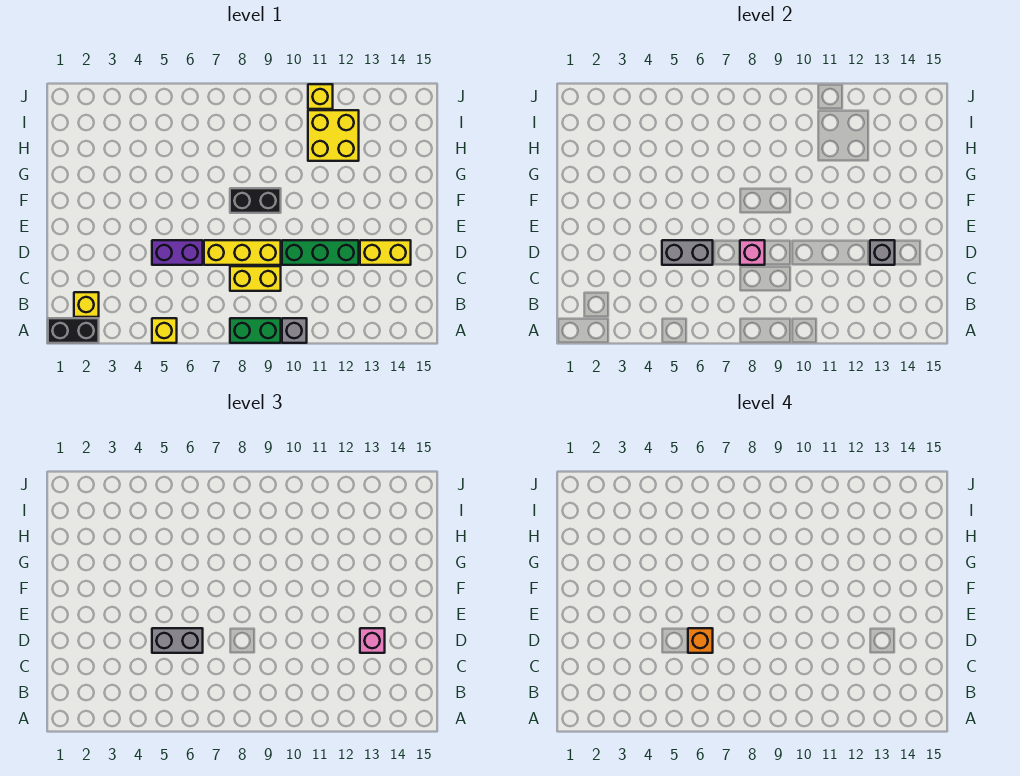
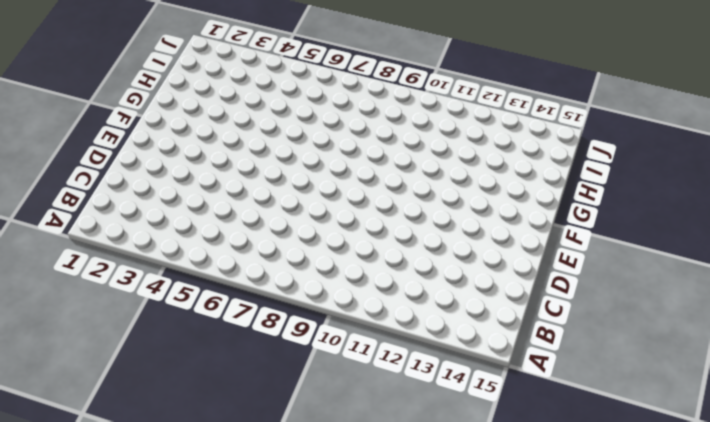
none -> black 1x2 brick [48,318,99,343]
none -> yellow 1x1 brick [152,318,177,343]
none -> green 1x2 brick [230,318,281,343]

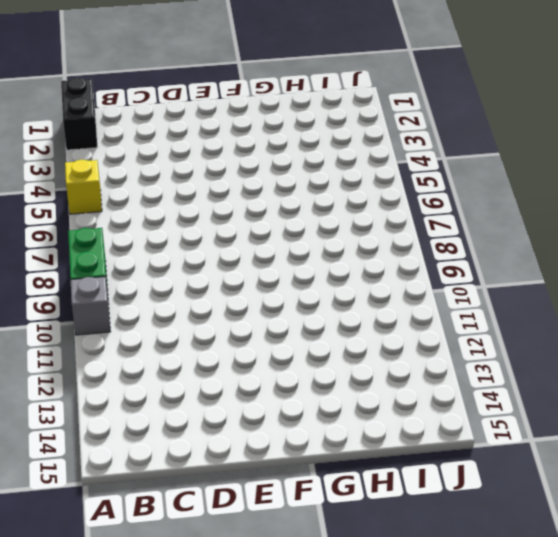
none -> yellow 1x1 brick [74,292,99,317]
none -> yellow 1x2 brick [230,266,281,291]
none -> purple 1x2 brick [152,240,203,265]

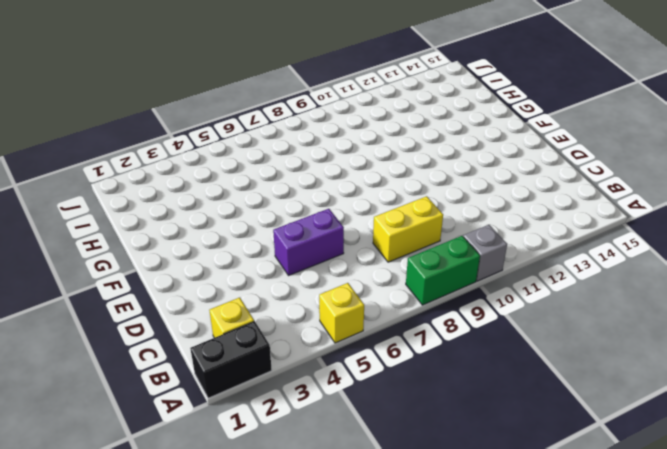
none -> yellow 1x3 brick [204,240,281,265]
none -> green 1x3 brick [282,240,359,265]
none -> yellow 1x2 brick [360,240,411,265]

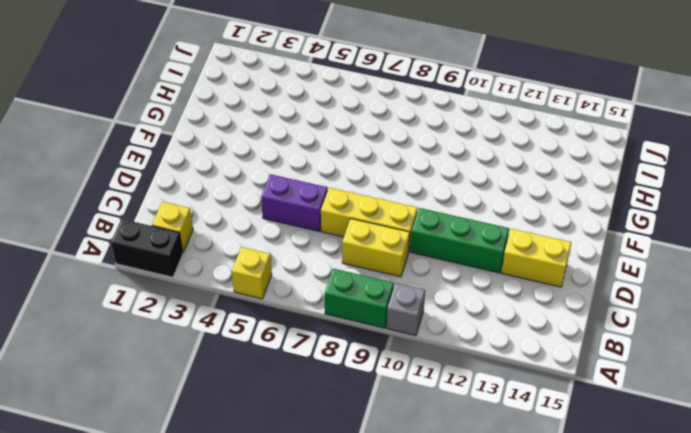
none -> black 1x2 brick [230,188,281,213]
none -> yellow 2x2 brick [308,110,359,161]
none -> yellow 1x1 brick [308,84,333,109]

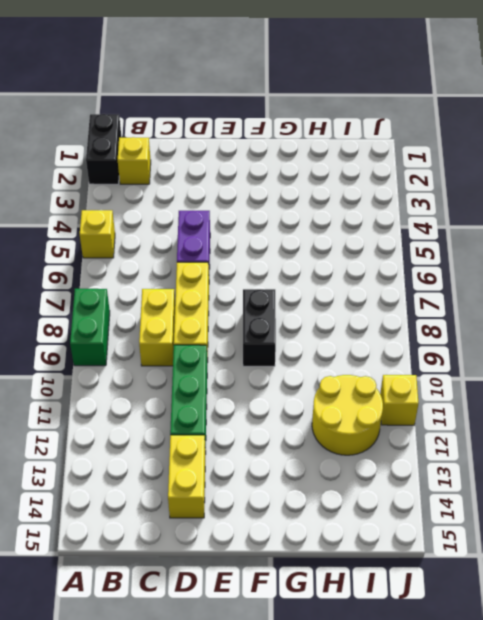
yellow 2x2 round brick [312,375,383,455] -> yellow 2x2 brick [308,110,359,161]
none -> grey 1x1 brick [282,318,307,343]
none -> grey 1x2 brick [662,240,713,265]
none -> pink 1x1 brick [740,240,765,265]

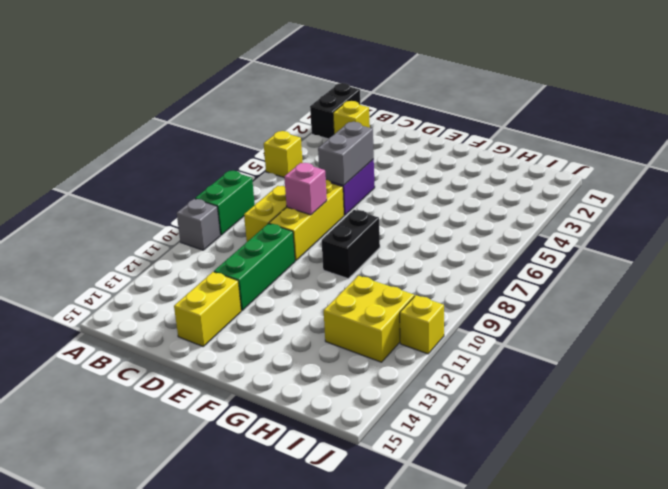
none -> grey 1x1 brick [870,240,895,265]
none -> grey 1x2 brick [152,628,203,653]
none -> pink 1x1 brick [360,628,385,653]

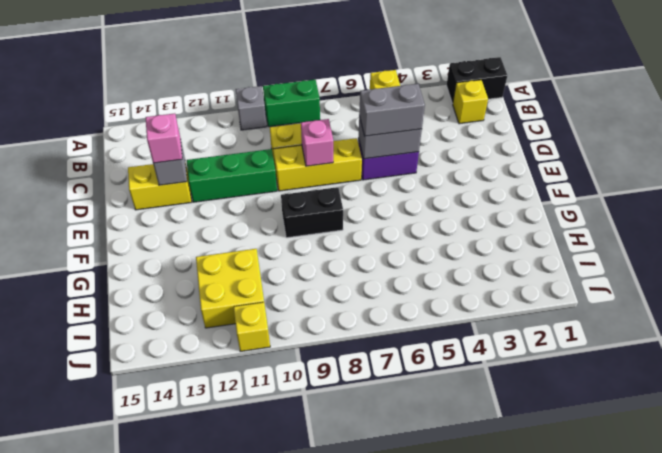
none -> orange 1x1 brick [688,628,713,653]

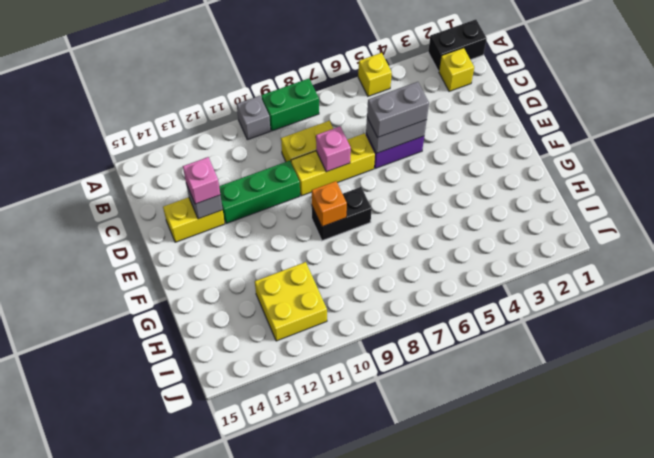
orange 1x1 brick [312,181,347,227] -> orange 1x1 brick moved to [688,628,713,653]
none -> yellow 1x1 brick [308,84,333,109]

